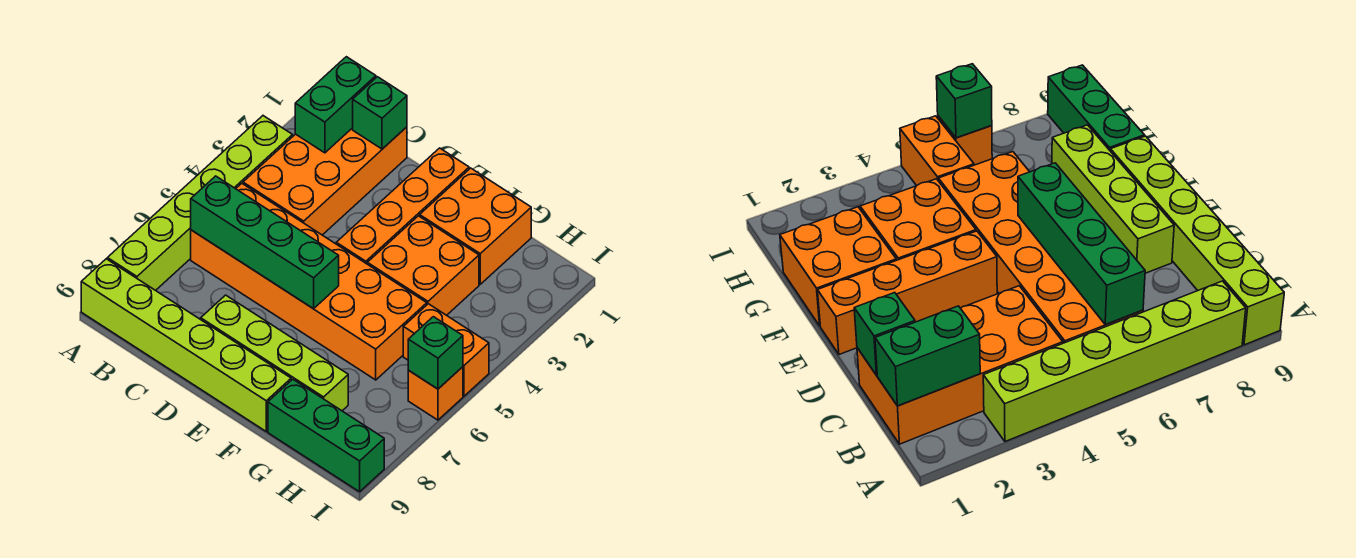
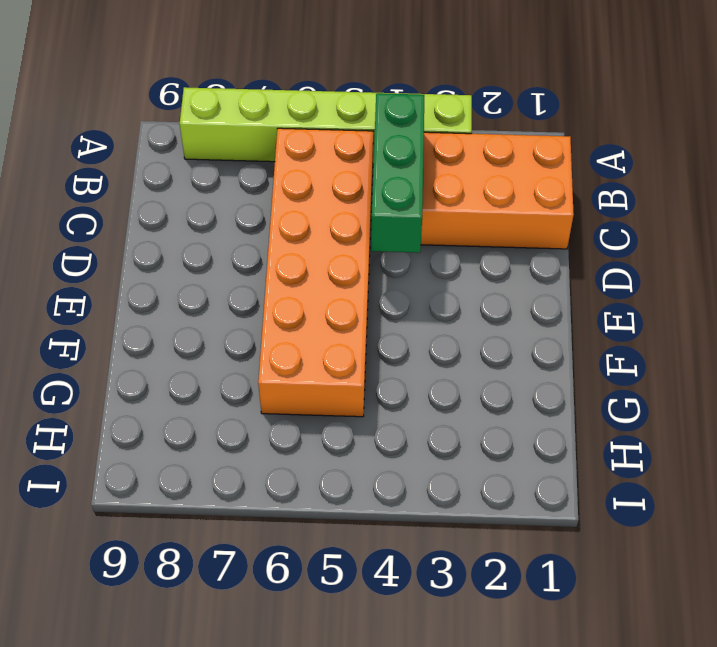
green 1x3 brick [371,93,424,253] -> green 1x3 brick moved to [268,379,384,492]
none -> lime 1x6 brick [81,259,291,431]
none -> lime 1x4 brick [201,295,348,411]
none -> orange 1x4 brick [336,148,469,264]

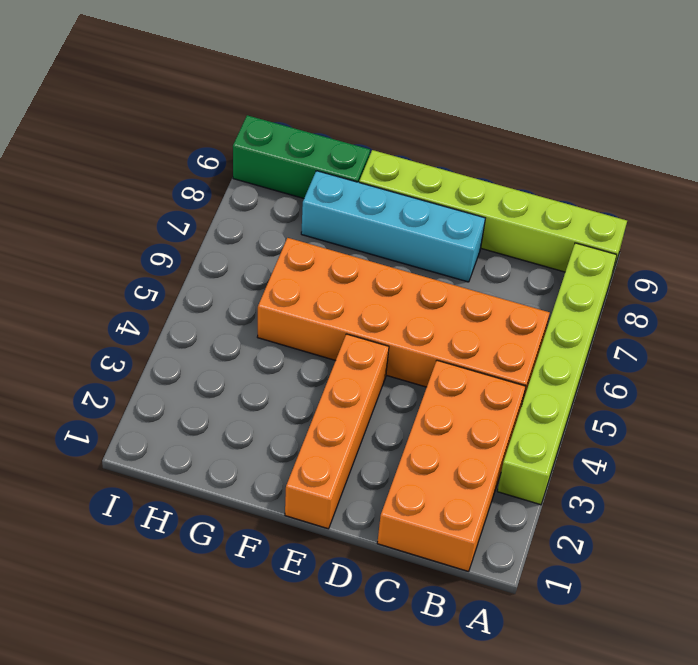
cyan 1x4 brick [301,171,485,282] -> lime 1x4 brick [201,295,348,411]
none -> orange 2x2 brick [420,168,531,284]
none -> orange 2x2 brick [367,216,479,315]
none -> orange 1x2 brick [403,304,489,396]

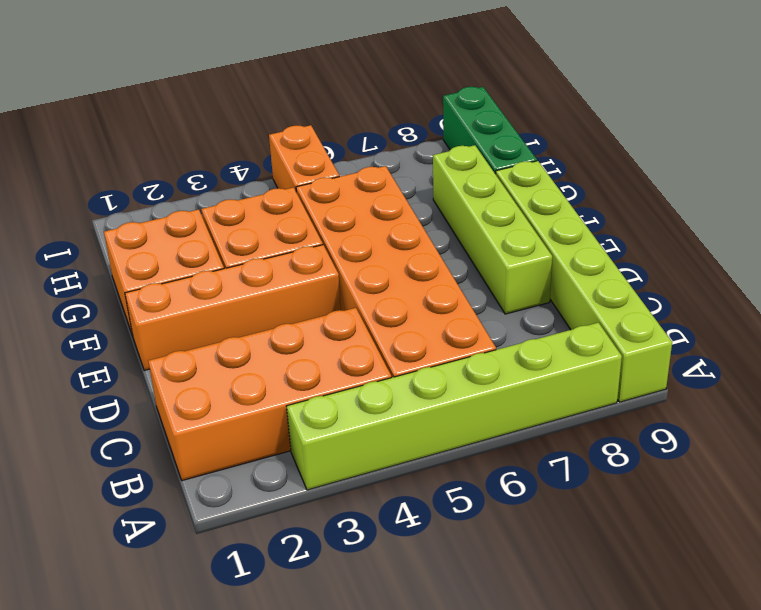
none -> orange 1x1 brick [408,367,463,420]
none -> green 1x2 brick [295,57,376,153]
none -> green 1x4 brick [191,176,339,309]

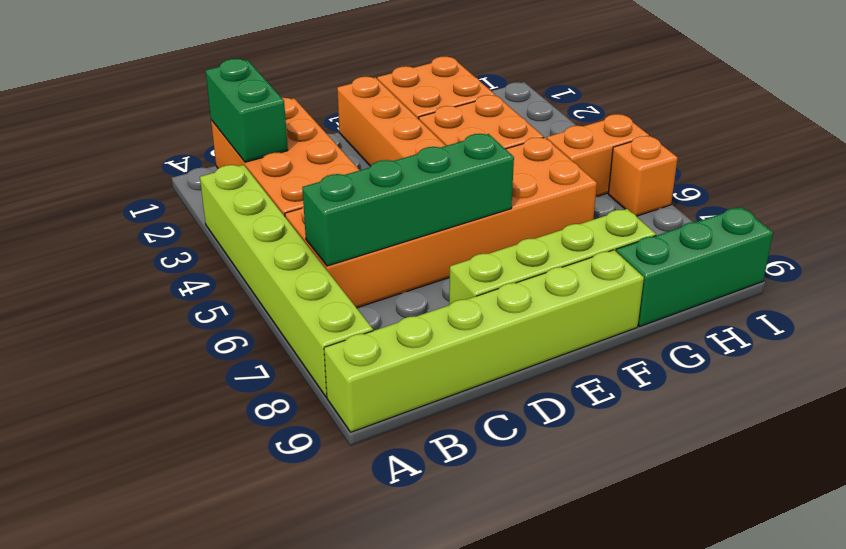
none -> green 1x1 brick [353,77,407,149]
none -> green 1x1 brick [408,317,463,389]

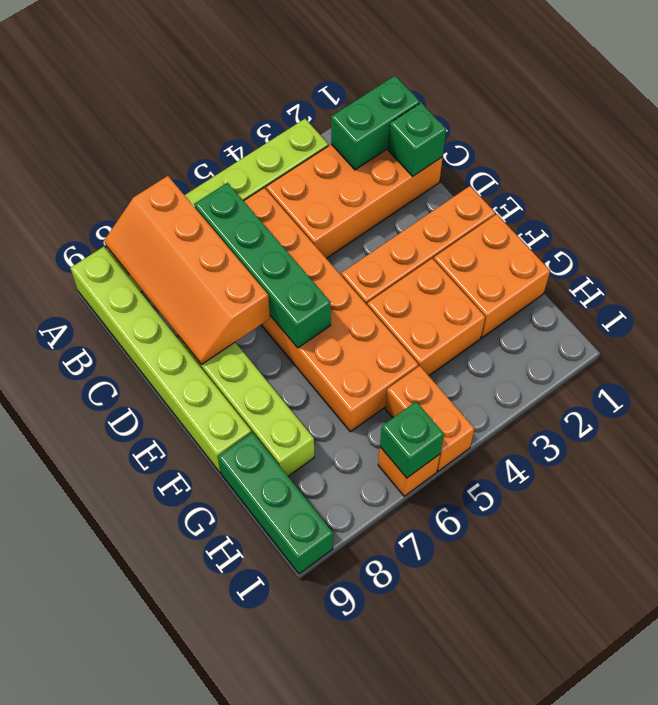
orange 2x4 slope [104,176,270,365] -> none

